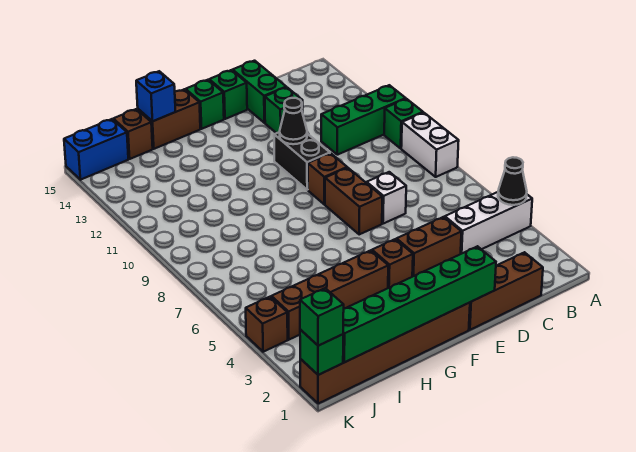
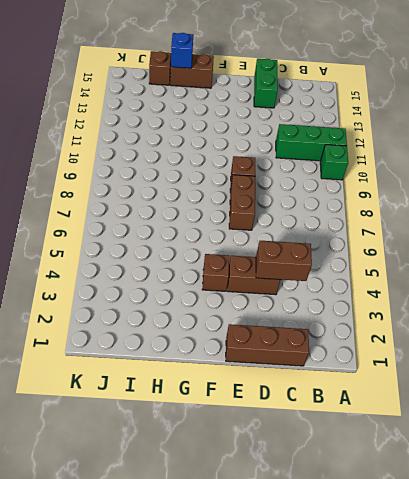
brown 1x2 brick [256,241,312,281] -> none
none -> white 1x3 brick [445,192,532,254]
none -> white 1x2 brick [401,113,459,177]
none -> white 1x1 brick [367,172,406,224]

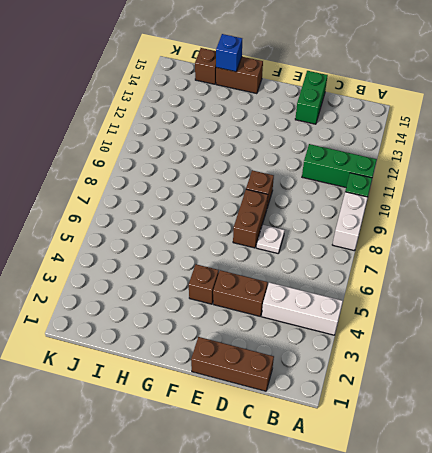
white 1x1 plate [256,225,285,253] -> white 1x1 brick [367,172,406,224]
none -> green 1x1 brick [265,87,303,133]
none -> black 1x2 brick [274,132,330,190]
none -> green 1x1 brick [209,70,247,119]

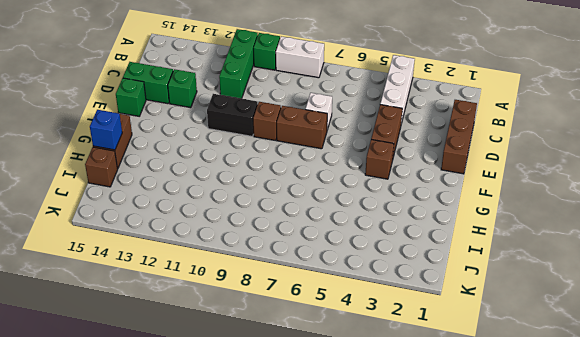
none -> brown 1x6 brick [300,303,470,404]
none -> green 1x1 brick [186,80,224,129]
none -> brown 1x4 brick [271,250,388,340]

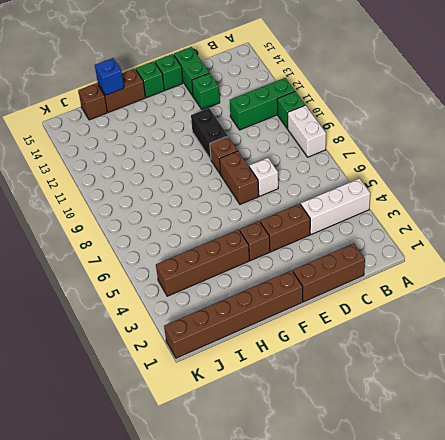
none -> blue 1x2 brick [64,119,128,180]
none -> brown 1x1 brick [246,297,288,352]
none -> black 1x1 cone [498,157,527,205]

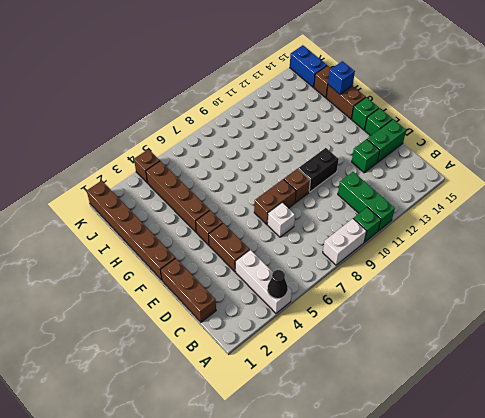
none -> green 1x6 brick [343,246,496,362]
none -> black 1x1 cone [280,98,307,144]
none -> green 1x1 brick [300,330,343,375]

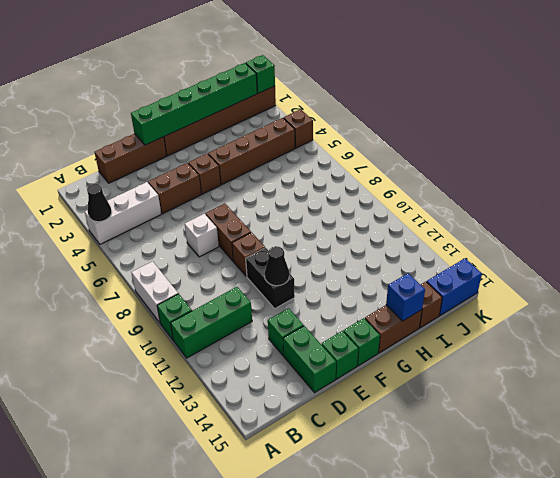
none -> green 1x1 brick [300,288,344,346]

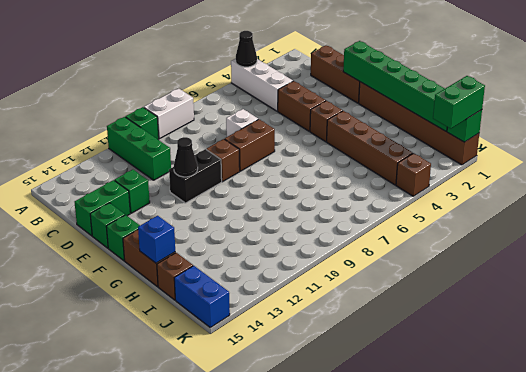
green 1x2 brick [433,76,485,129] -> green 1x1 brick [300,288,344,346]

